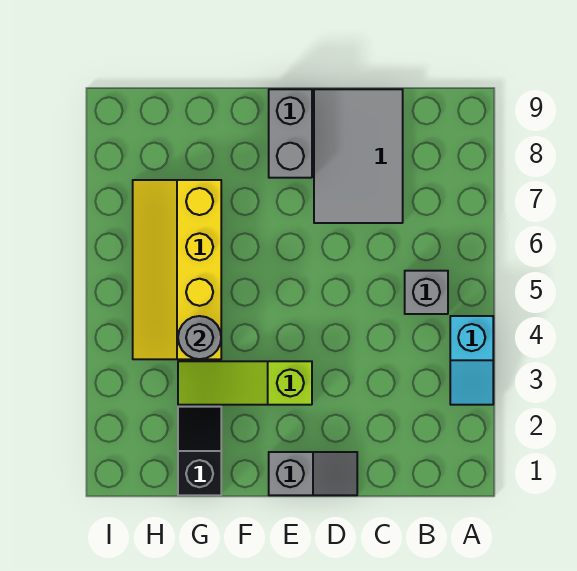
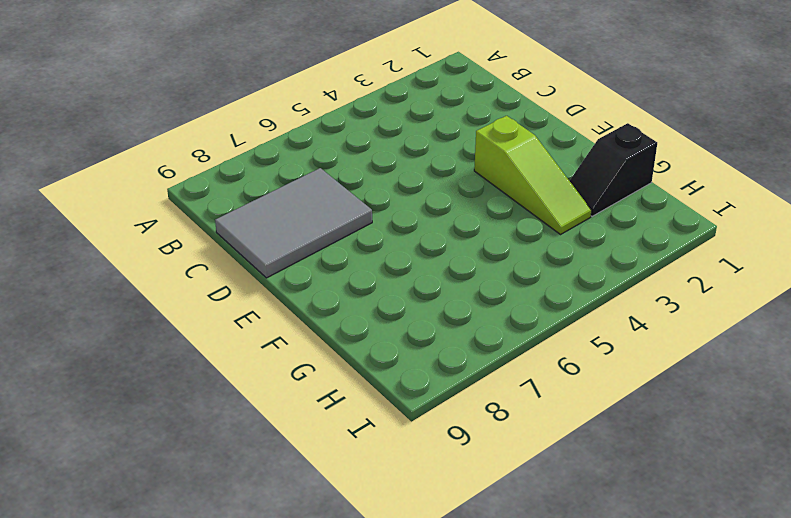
none -> cyan 1x2 slope [450,316,493,405]
none -> grey 1x1 brick [405,271,448,314]

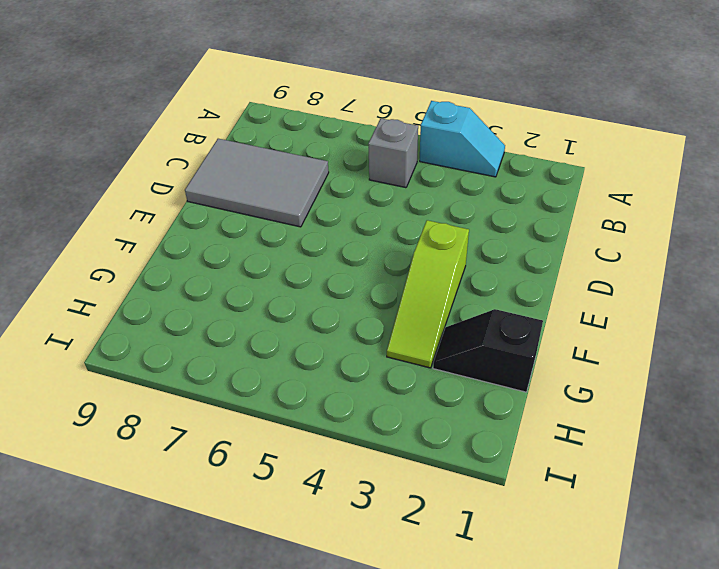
none -> grey 1x2 slope [269,452,357,495]
none -> grey 1x2 brick [269,89,312,178]

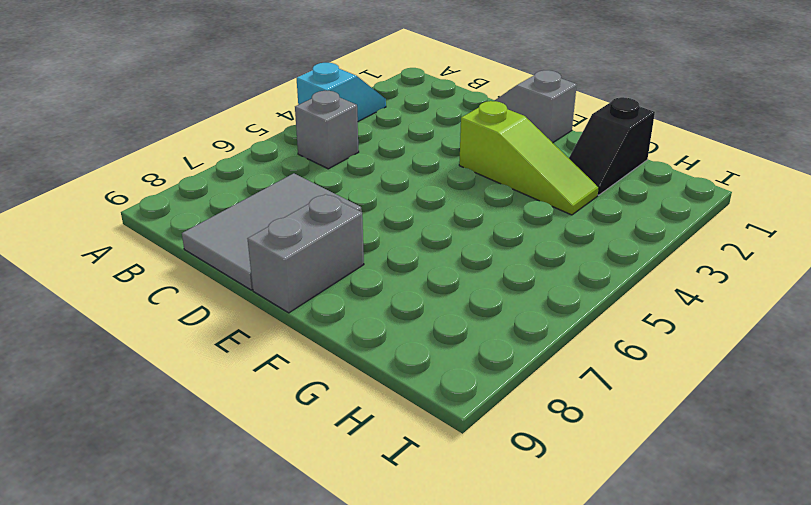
none -> yellow 2x4 slope [133,180,221,359]
none -> grey 1x1 round brick [178,316,221,359]

